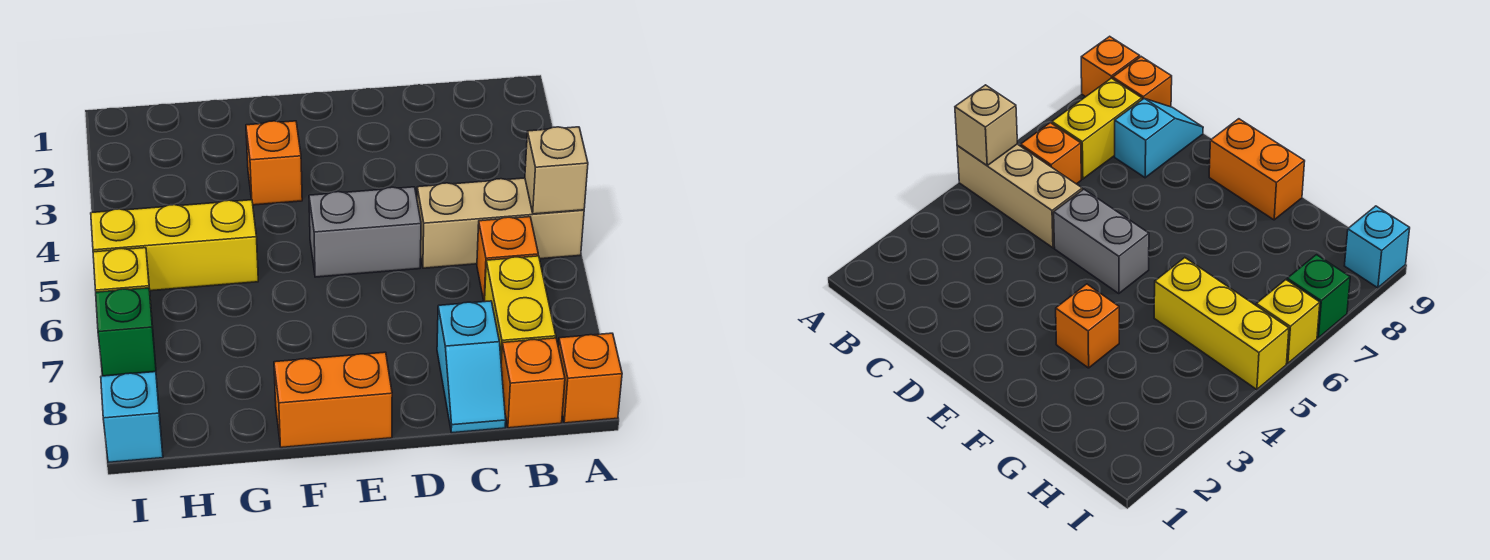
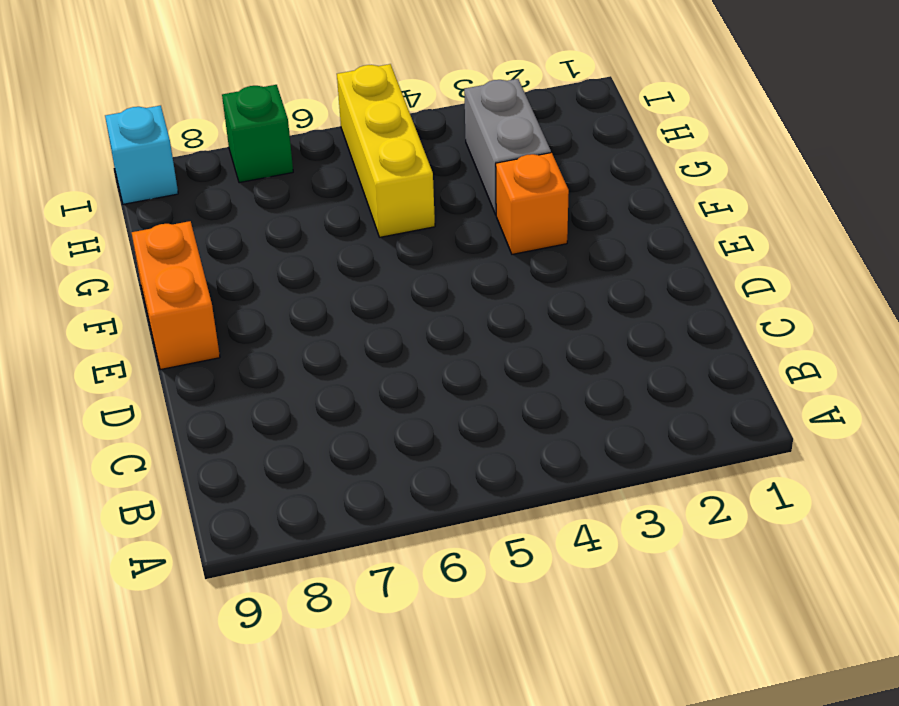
grey 1x2 brick [464,79,551,215] -> grey 1x2 brick moved to [309,187,421,277]
none -> tan 1x3 brick [417,178,584,268]
none -> orange 1x1 brick [558,333,622,423]
none -> orange 1x1 brick [477,217,538,302]

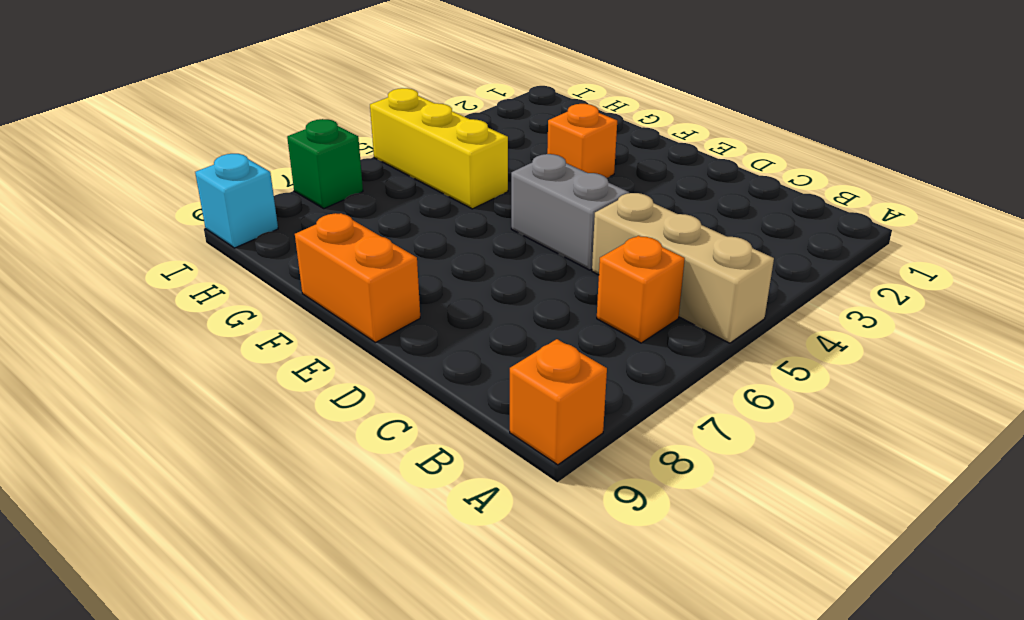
none -> yellow 1x2 brick [485,256,556,360]
none -> orange 1x1 brick [501,338,565,428]
none -> cyan 1x2 slope [437,301,506,433]

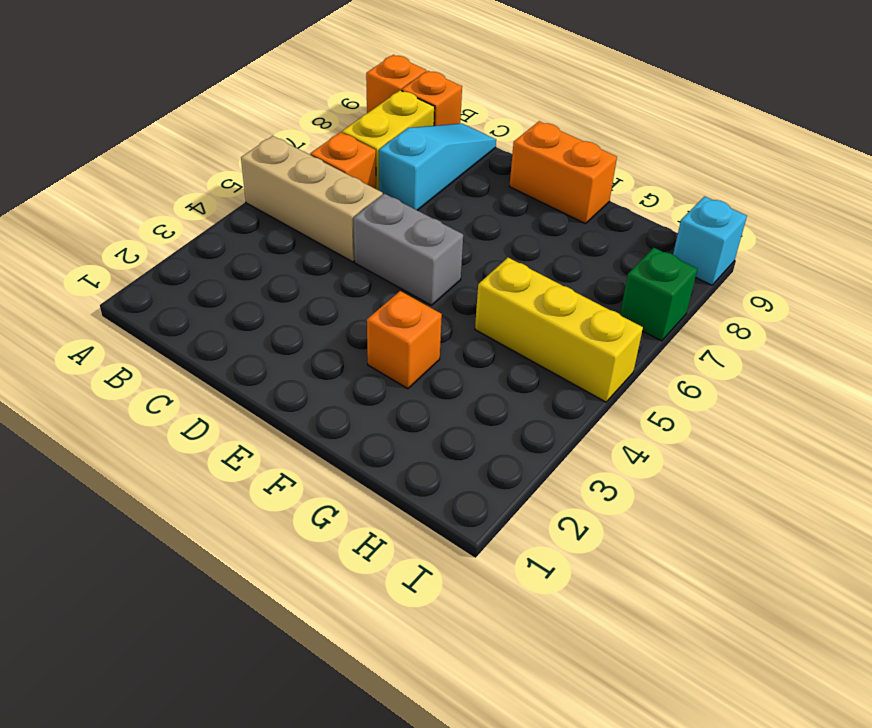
cyan 1x3 slope [379,123,496,210] -> cyan 1x2 slope [437,301,506,433]
none -> yellow 1x1 brick [93,248,152,314]
none -> tan 1x1 brick [525,127,588,214]

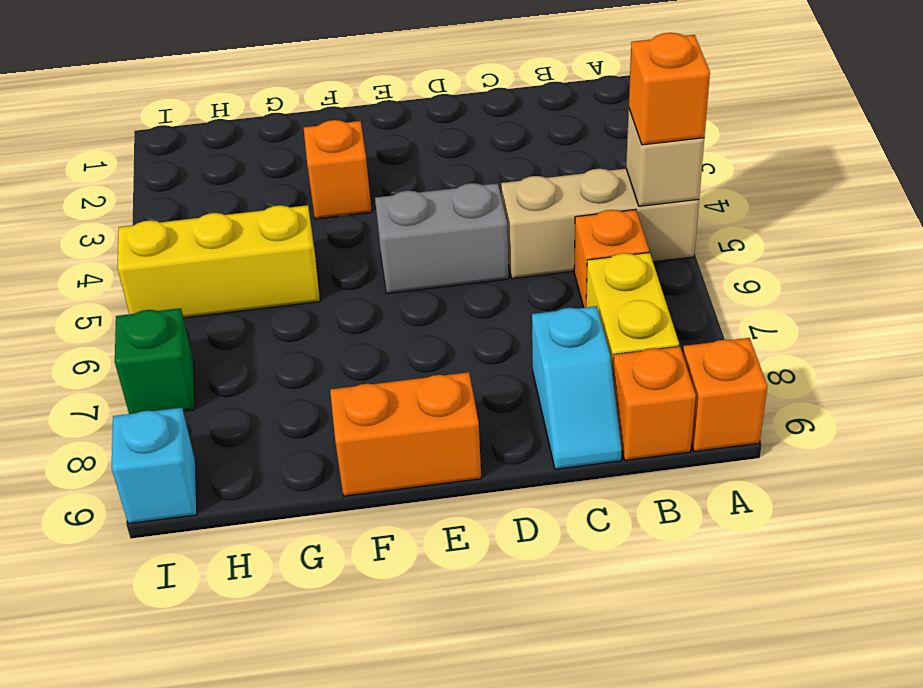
orange 1x1 brick [629,33,710,145] -> none
none -> yellow 1x1 brick [93,248,152,314]

